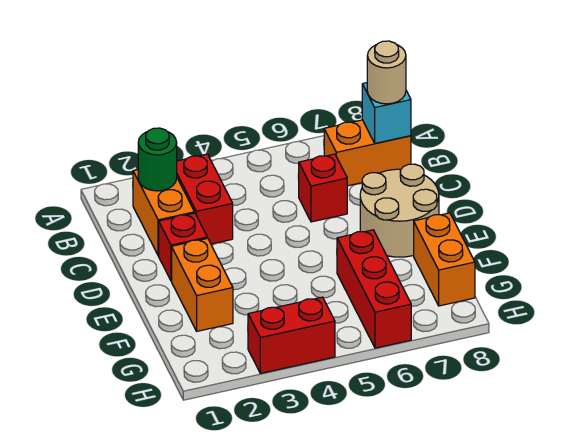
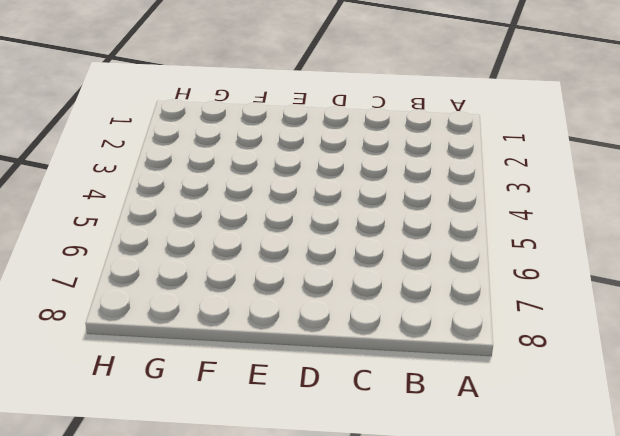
none -> orange 1x2 brick [133,170,194,256]
none -> red 1x2 brick [177,154,233,244]
none -> orange 1x2 brick [324,120,411,186]

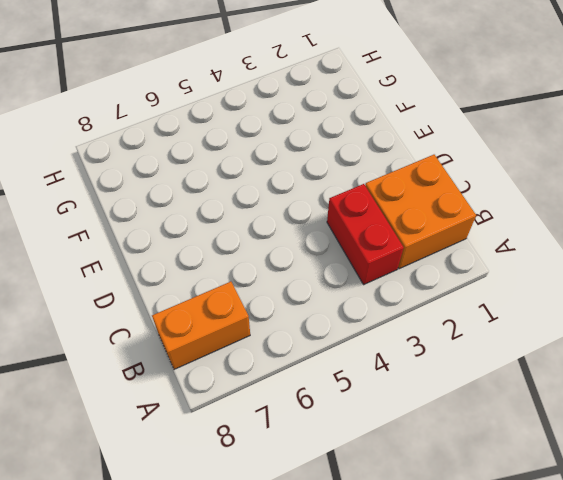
orange 2x2 brick [365,155,476,269] -> orange 1x2 brick [133,170,194,256]
none -> red 1x1 brick [299,154,347,222]
none -> red 1x1 brick [159,213,207,281]
none -> tan 2x2 round brick [360,164,439,257]

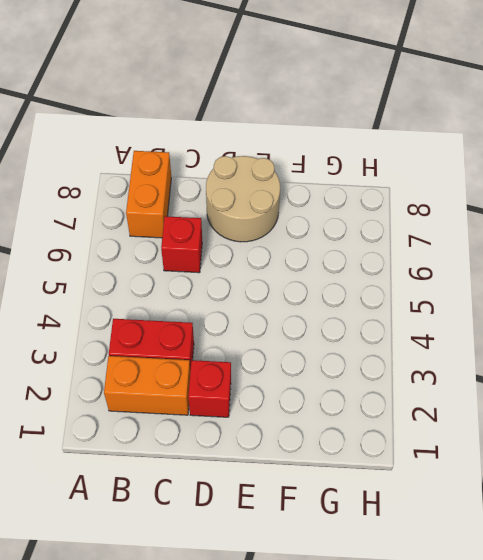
none -> orange 1x2 brick [172,238,233,331]
none -> red 1x3 brick [337,230,411,348]
none -> orange 1x2 brick [414,213,475,306]

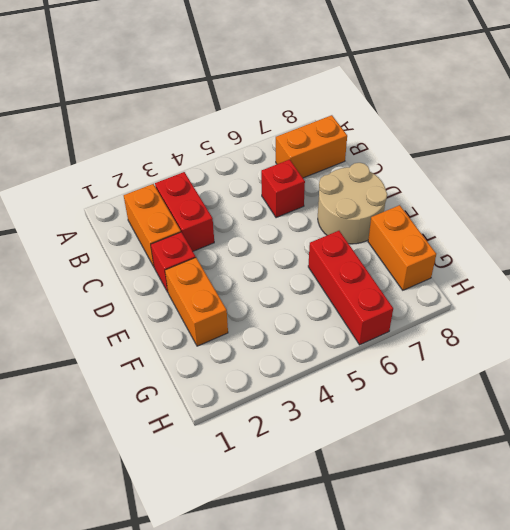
none -> red 1x2 brick [248,297,335,373]
none -> green 1x1 round brick [138,128,177,191]
none -> cyan 1x1 brick [362,83,411,143]

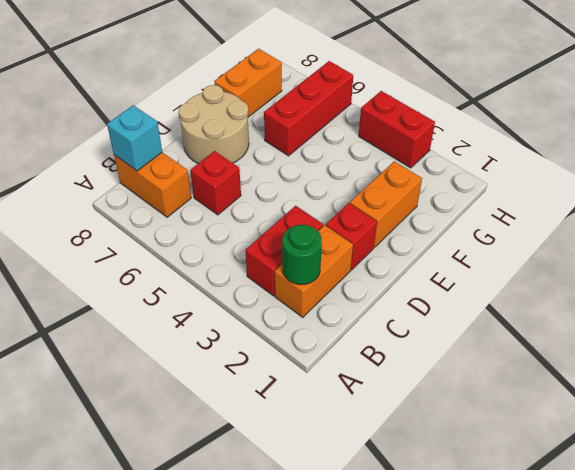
none -> tan 1x1 round brick [367,41,406,104]

